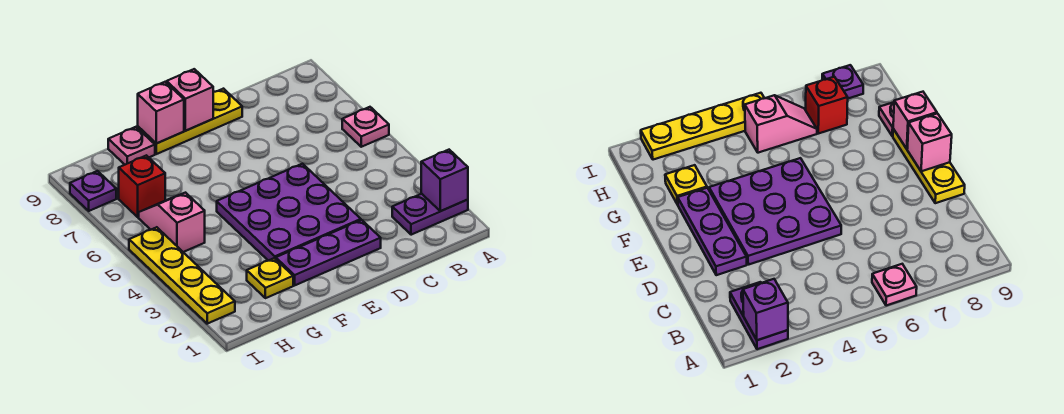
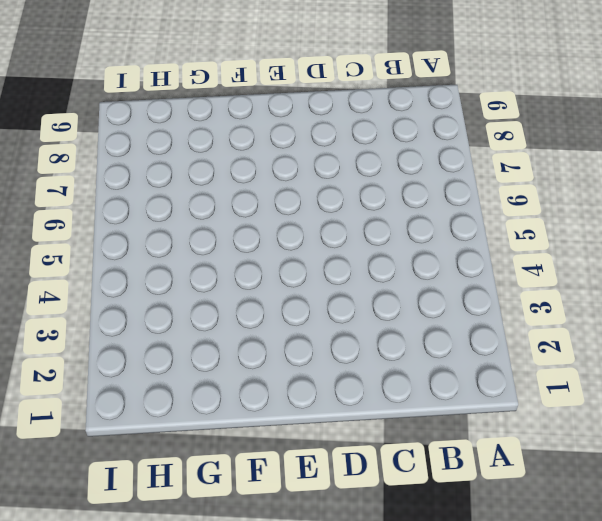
none -> purple 1x2 plate [392,194,468,235]
none -> pink 1x1 plate [342,107,389,147]
none -> purple 1x3 plate [276,220,381,285]

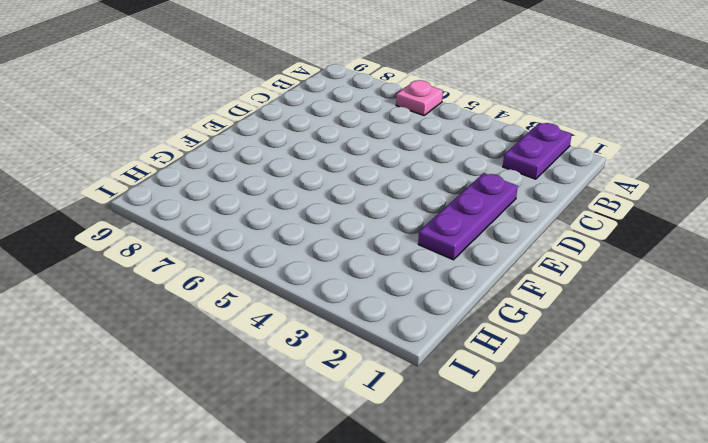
none -> purple 3x3 plate [217,164,361,261]
none -> yellow 1x3 plate [138,89,242,154]
none -> yellow 1x1 plate [247,258,293,298]

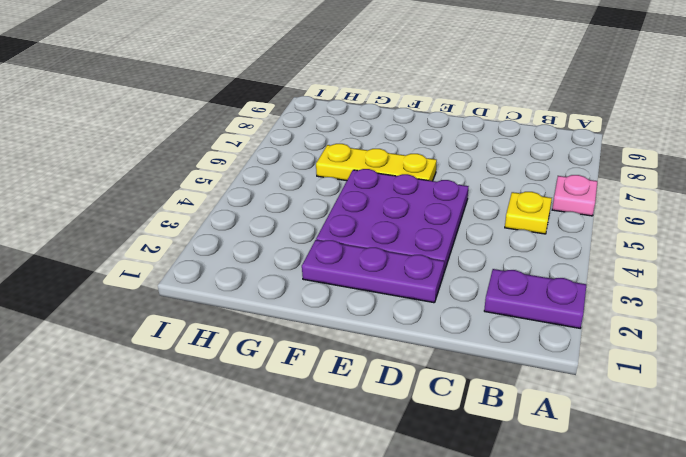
yellow 1x1 plate [505,192,552,234] -> yellow 1x1 plate moved to [247,258,293,298]
yellow 1x3 plate [316,144,437,181] -> yellow 1x3 plate moved to [138,89,242,154]
none -> pink 1x1 plate [108,127,155,165]
none -> pink 1x2 slope [139,193,205,252]
none -> red 1x1 brick [119,155,165,217]

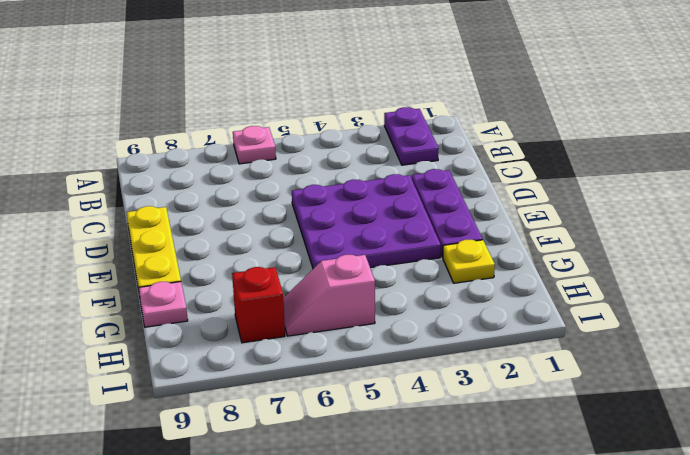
none -> yellow 1x4 plate [129,227,235,324]
none -> purple 1x1 plate [70,171,116,211]
none -> purple 1x1 brick [421,150,468,211]

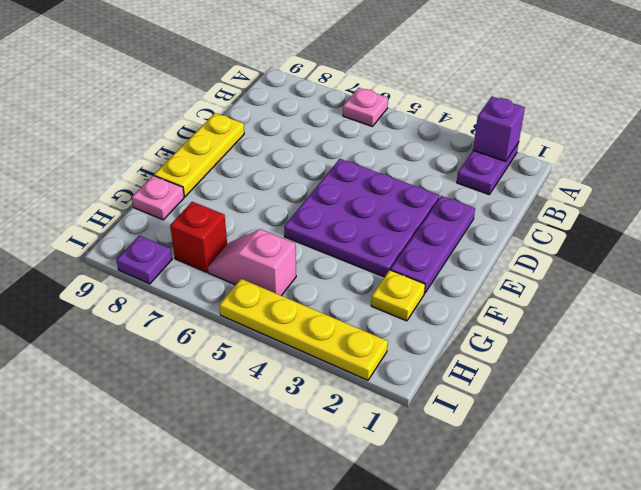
none -> pink 1x1 brick [167,69,213,131]
none -> pink 1x1 brick [138,82,184,143]

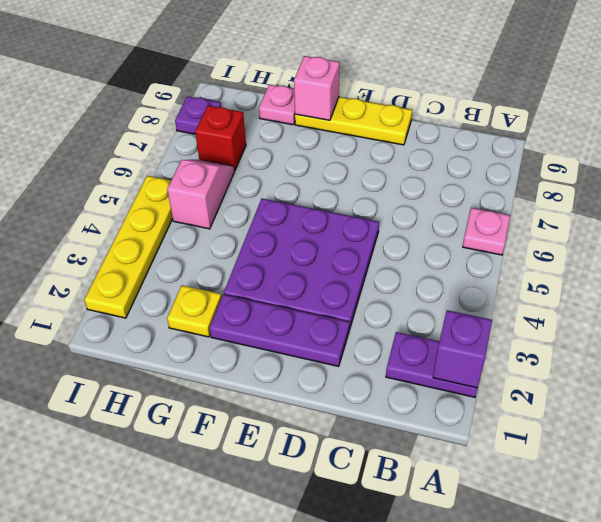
none -> pink 1x1 brick [167,69,213,131]

